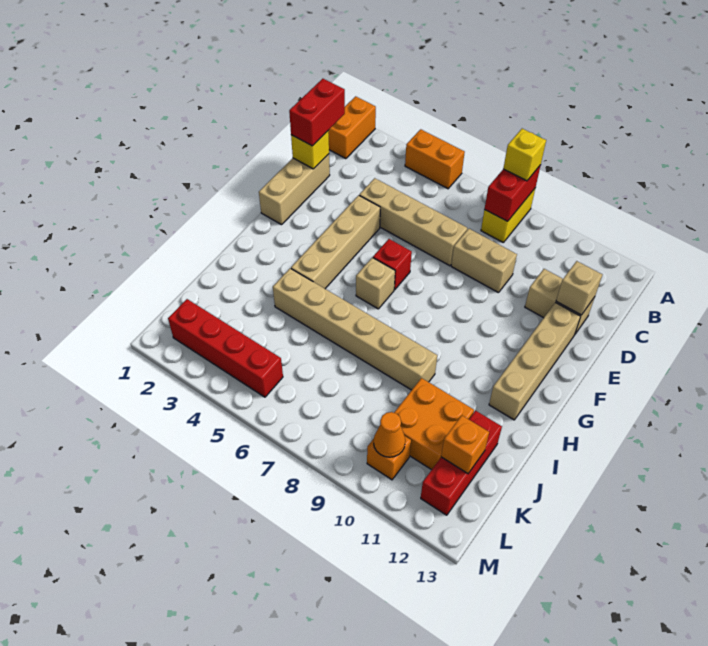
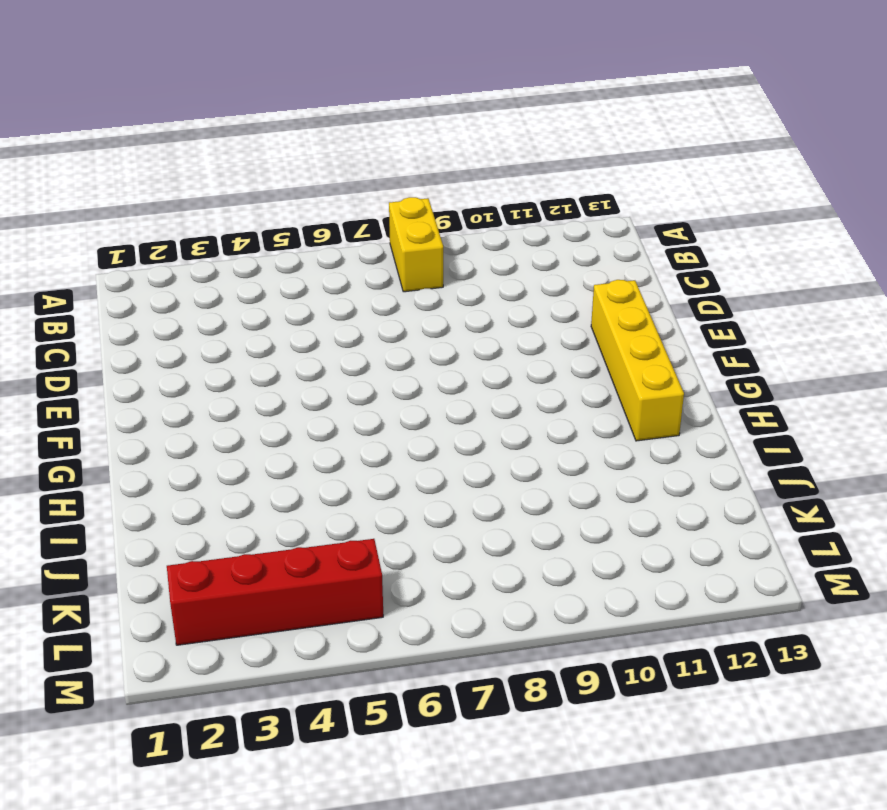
yellow 1x4 brick [591,280,684,441] -> tan 1x4 brick [489,303,581,420]
none -> orange 1x2 brick [328,96,376,159]
none -> orange 1x2 brick [405,129,465,189]
none -> tan 1x3 brick [259,154,330,225]

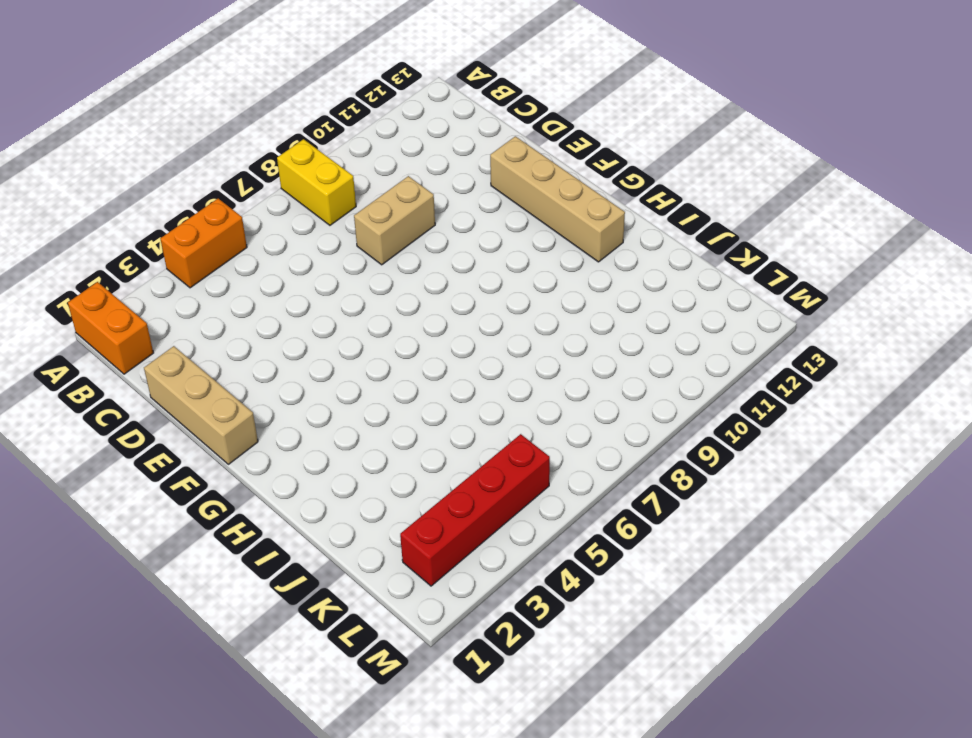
none -> tan 1x4 brick [359,178,467,266]
none -> tan 1x2 brick [525,269,595,334]
none -> tan 1x4 brick [291,195,380,289]

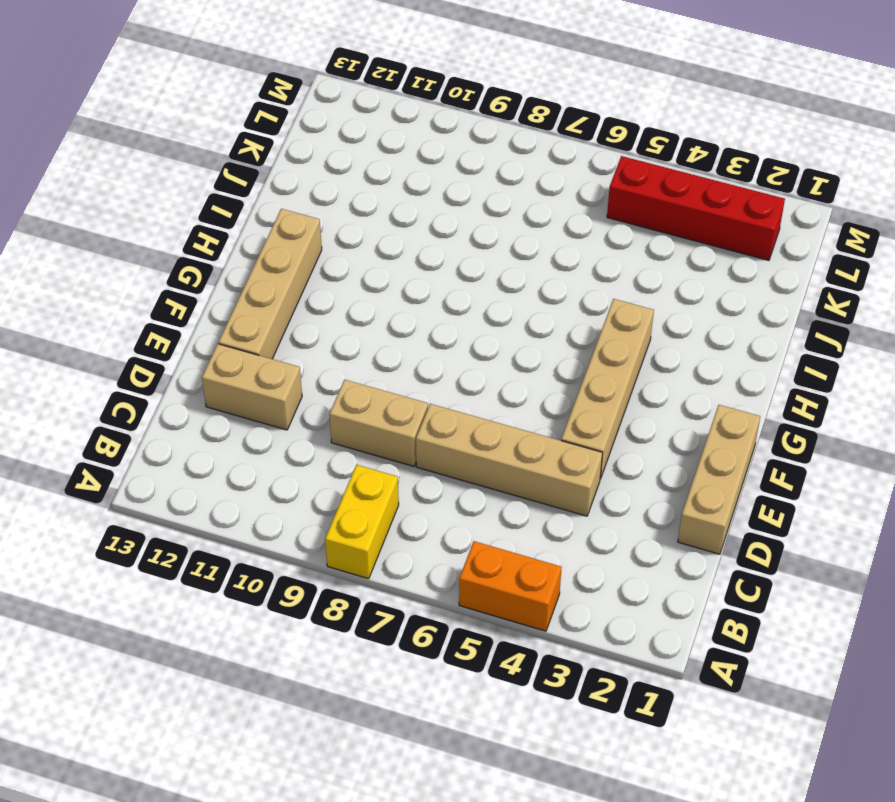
none -> orange 1x2 brick [328,96,376,159]
none -> red 1x1 brick [373,239,412,290]
none -> tan 1x1 brick [356,258,395,309]

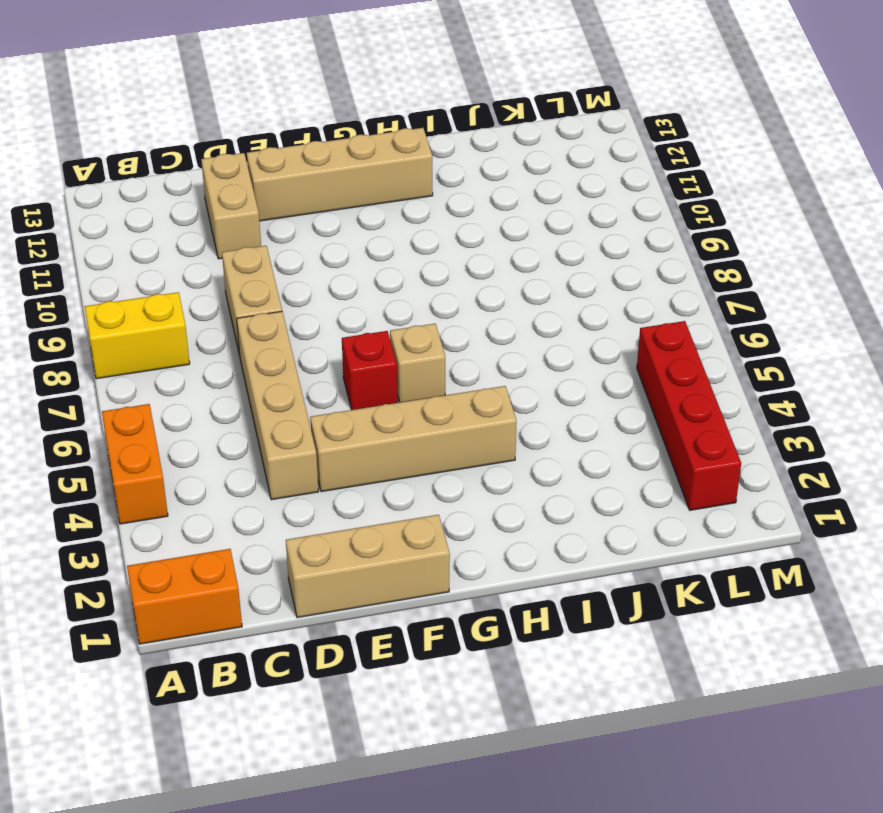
none -> tan 1x6 brick [273,268,437,390]
none -> orange 2x2 brick [394,378,474,470]
none -> red 1x3 brick [421,411,502,515]

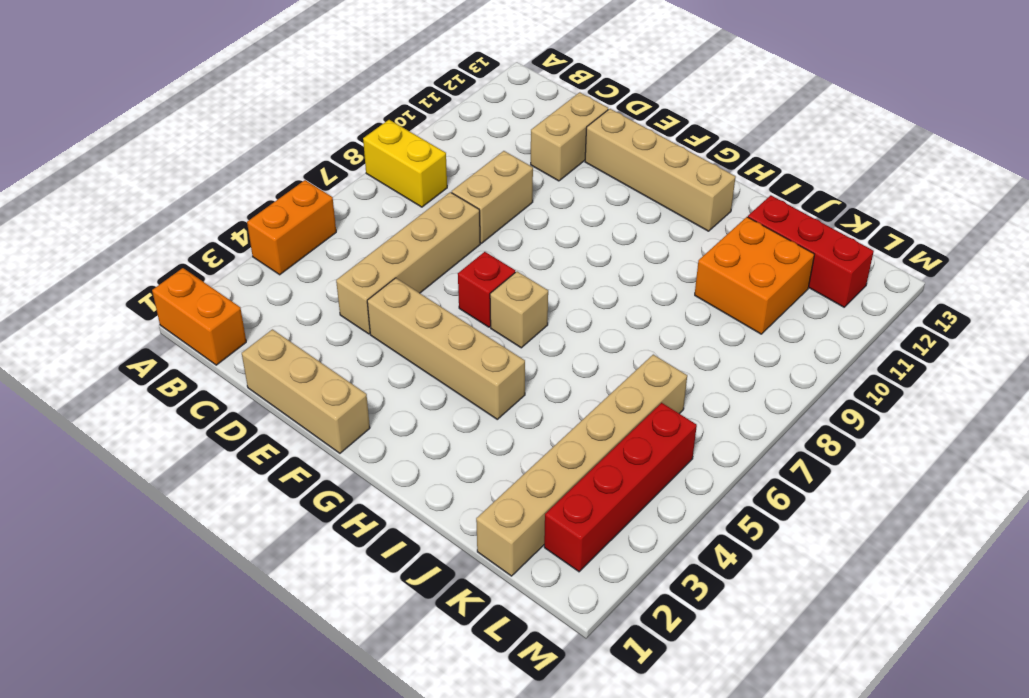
tan 1x6 brick [476,355,687,576] -> tan 1x6 brick moved to [273,268,437,390]
none -> orange 1x1 brick [367,436,411,480]
none -> red 1x2 brick [484,165,541,221]
none -> yellow 1x1 brick [291,131,329,169]

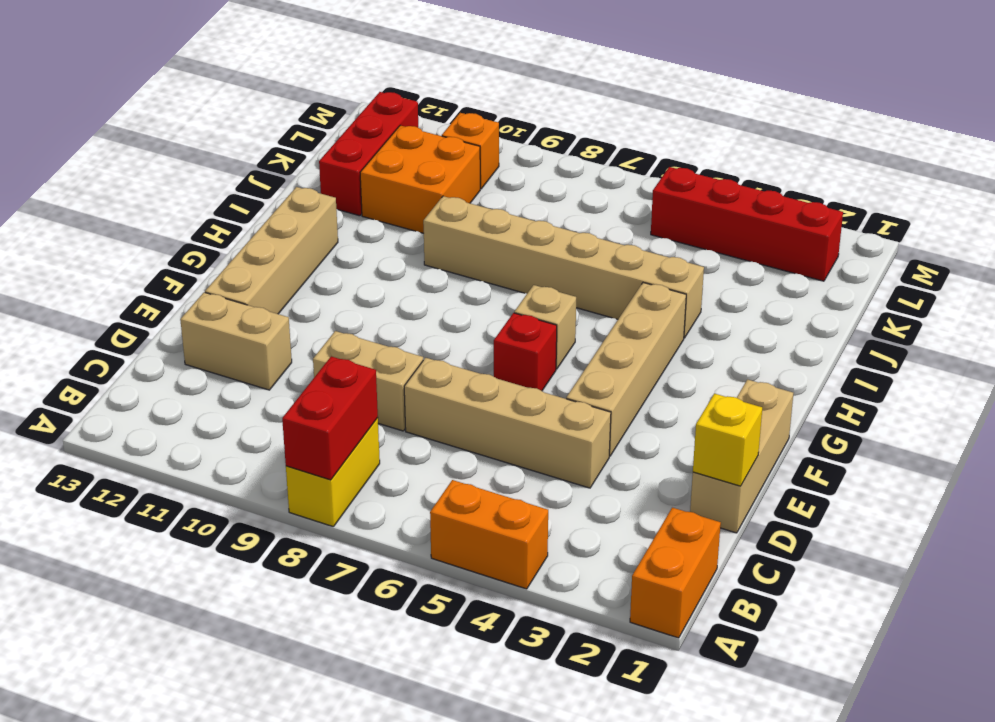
none -> tan 1x1 brick [556,261,602,315]
none -> orange 1x1 brick [441,416,489,473]
none -> orange 1x1 cone [374,412,405,457]

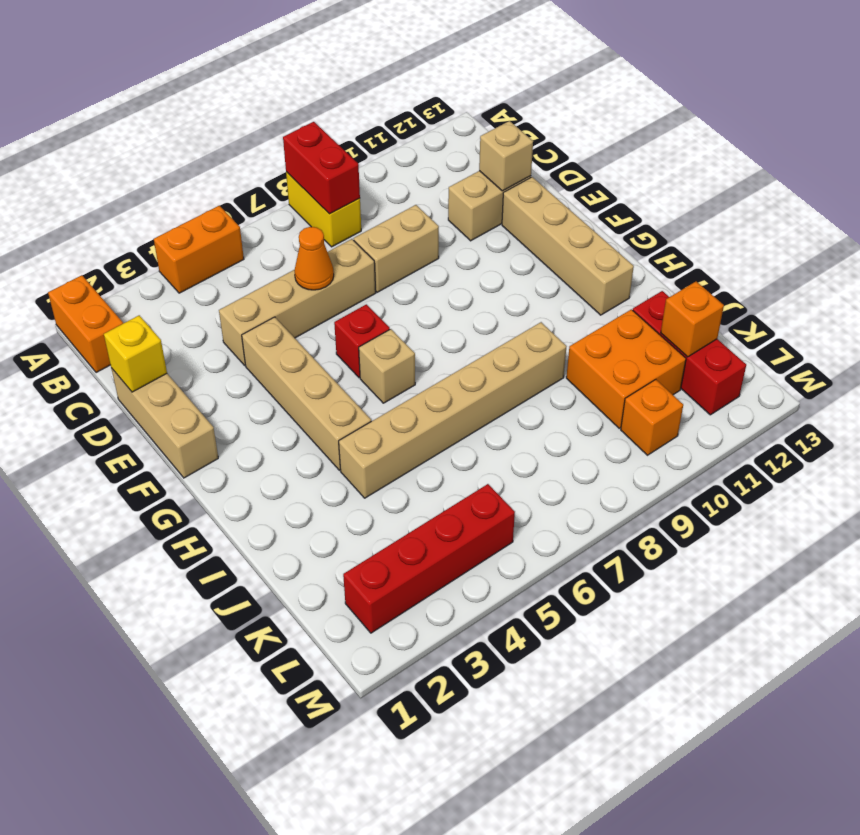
orange 1x1 cone [294,227,334,290] -> orange 1x1 cone moved to [374,412,405,457]
none -> yellow 1x1 brick [503,129,546,181]
none -> red 1x2 brick [289,79,345,146]

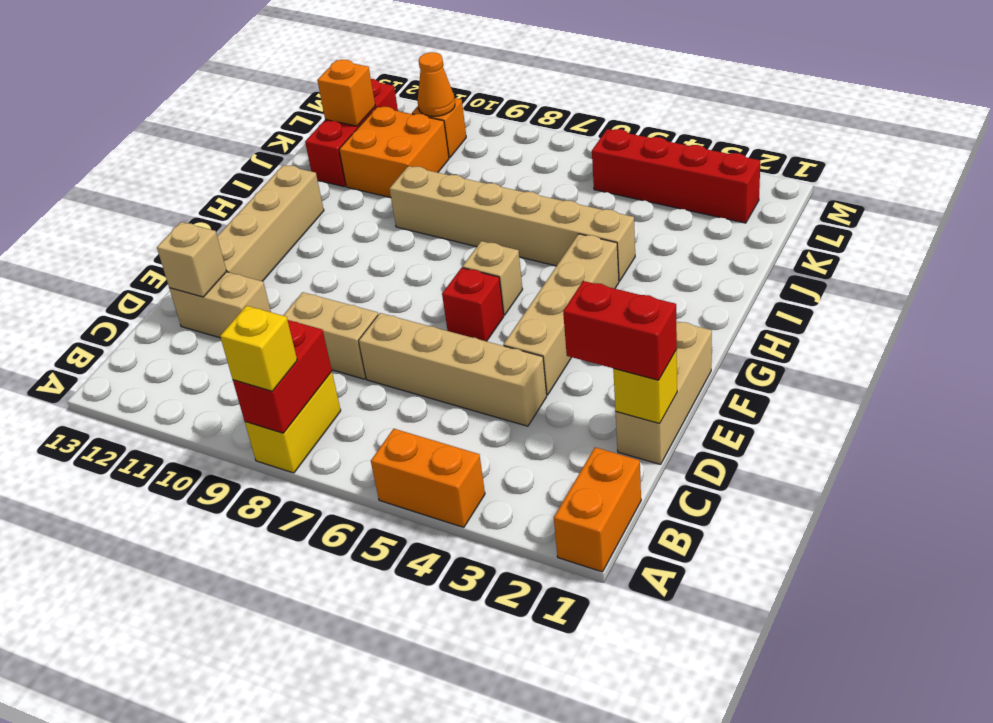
red 1x2 brick [563,281,677,380] -> red 1x2 brick turned to [289,79,345,146]

